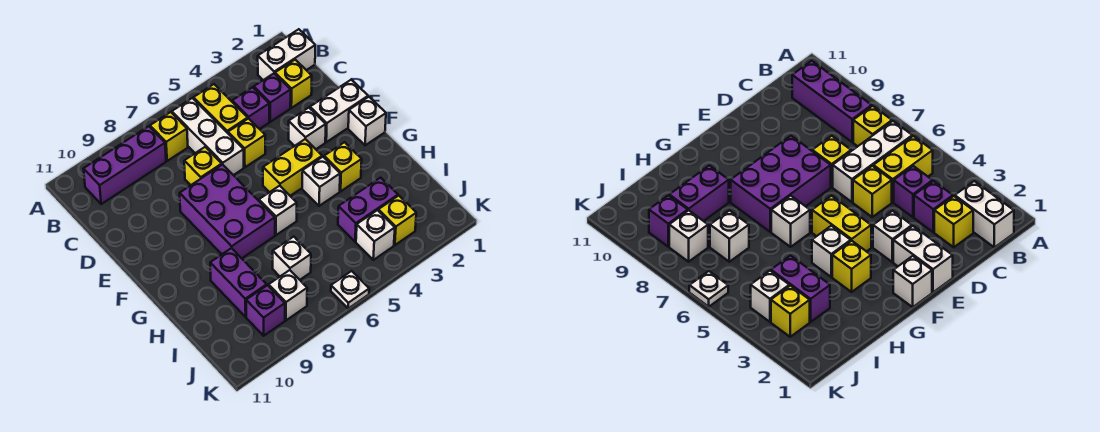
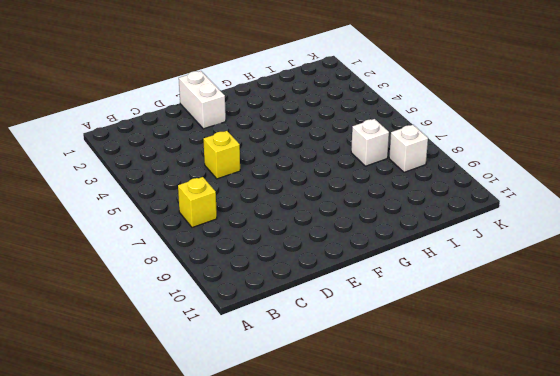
none -> white 1x2 brick [258,29,315,80]
none -> yellow 1x2 brick [194,84,248,133]
none -> white 1x3 brick [172,98,244,175]

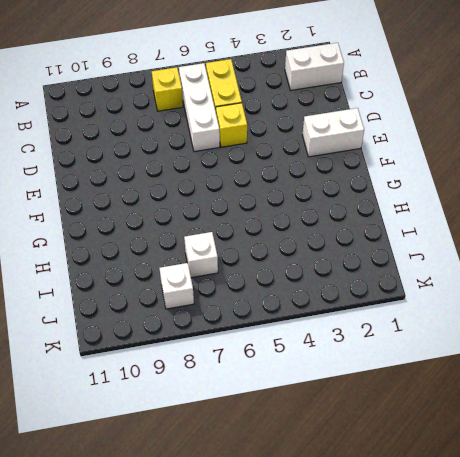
none -> purple 1x3 brick [84,126,166,204]
none -> yellow 1x1 brick [275,60,312,108]
none -> purple 1x1 brick [254,74,291,122]

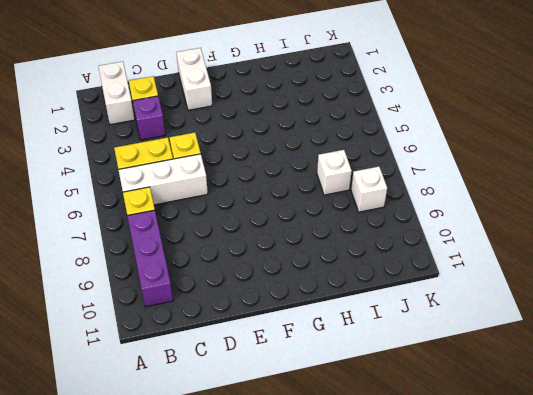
none -> purple 1x1 brick [232,87,269,129]
none -> yellow 1x1 brick [184,147,222,185]
none -> white 1x1 brick [289,108,326,149]

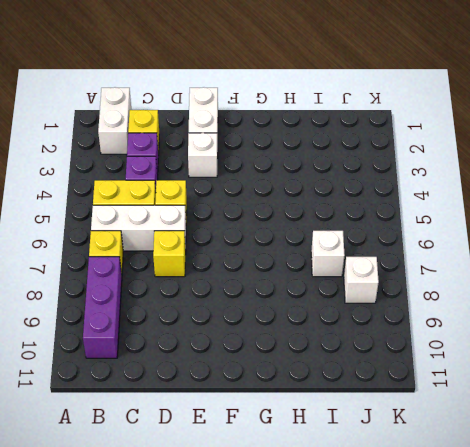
none -> purple 2x3 brick [180,164,275,258]
none -> white 1x1 brick [348,97,386,145]
none -> yellow 1x2 brick [263,139,322,196]

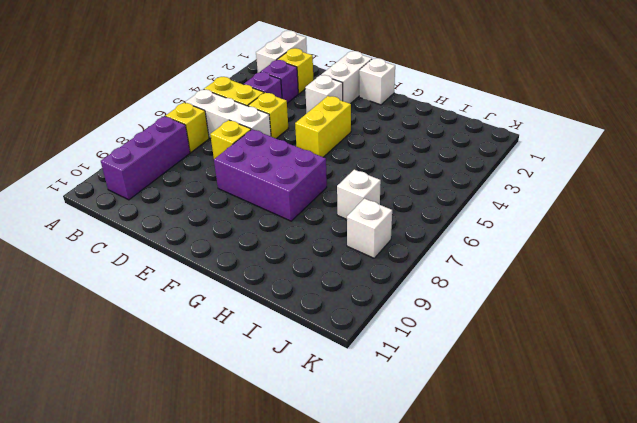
none -> yellow 1x1 brick [324,142,362,191]
none -> white 1x1 brick [302,157,340,206]
none -> white 1x1 brick [259,186,297,235]

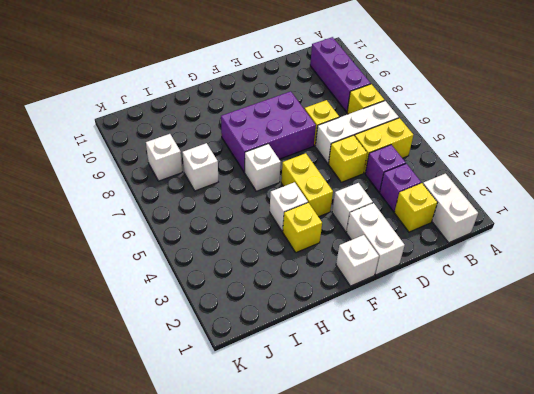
none -> purple 1x2 brick [210,248,267,317]
none -> purple 1x2 brick [338,178,398,242]
none -> yellow 1x1 brick [378,196,416,245]

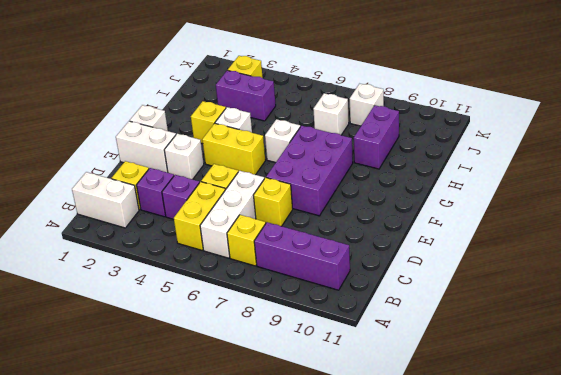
none -> white 1x1 brick [356,210,395,260]
none -> purple 1x1 brick [246,285,285,336]
none -> white 1x1 plate [331,271,369,308]

